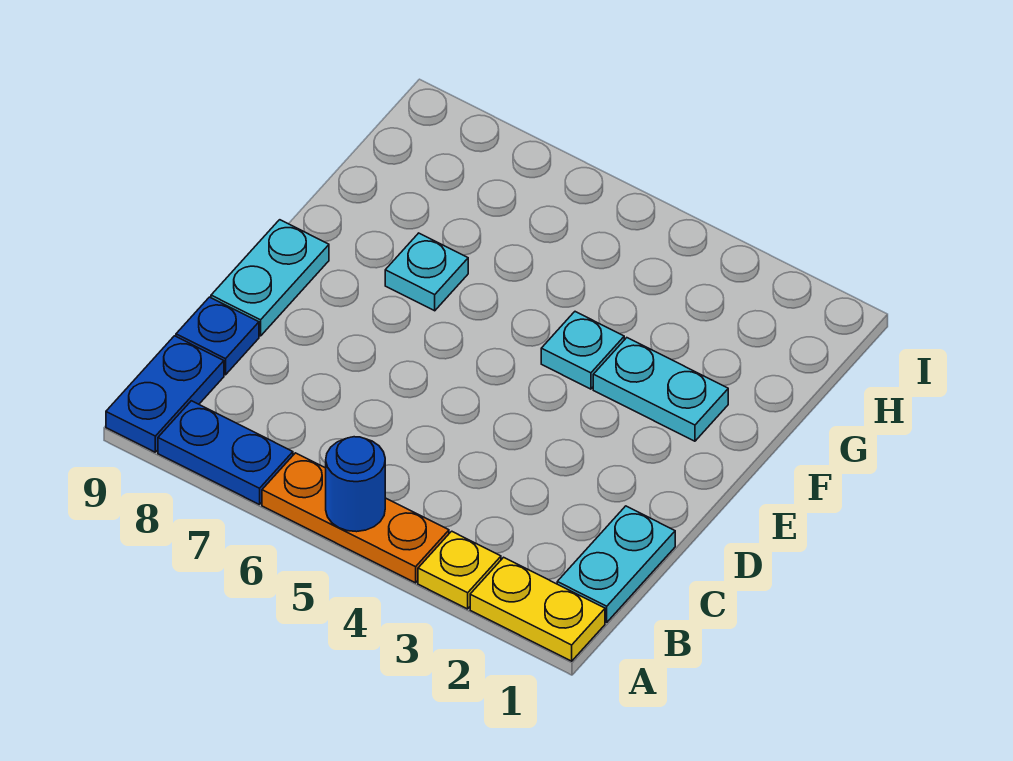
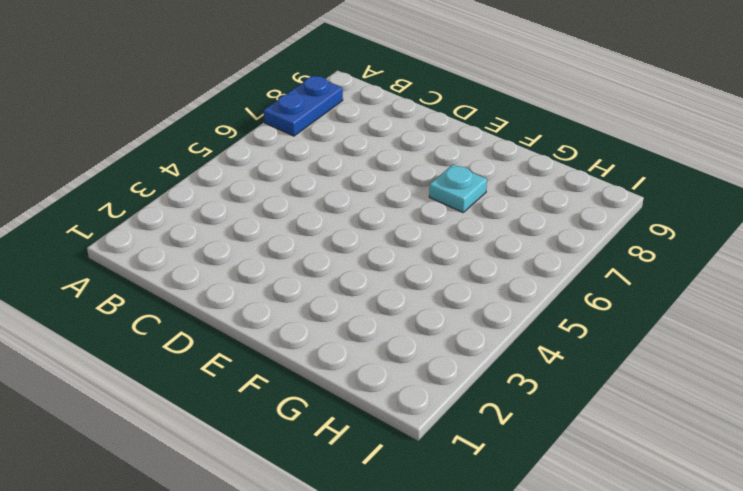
none -> yellow 1x2 plate [470,557,605,661]
none -> yellow 1x1 plate [418,531,501,609]
none -> orange 1x3 plate [262,453,449,583]

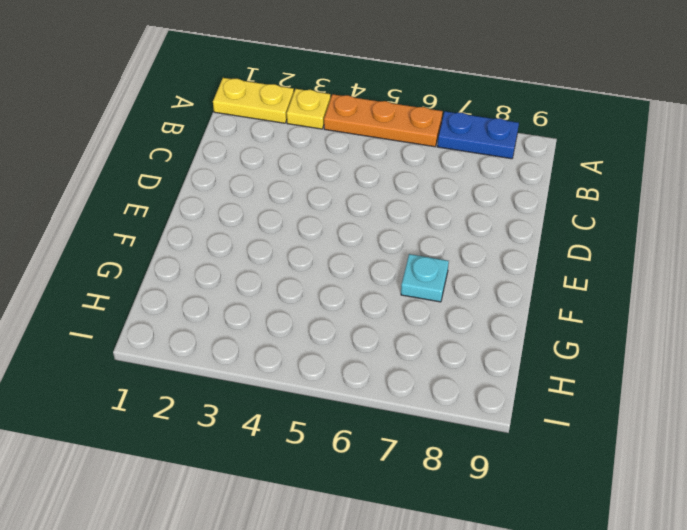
none -> blue 1x2 plate [106,336,224,452]
none -> cyan 1x2 plate [557,506,675,622]
none -> blue 1x1 plate [176,297,259,375]

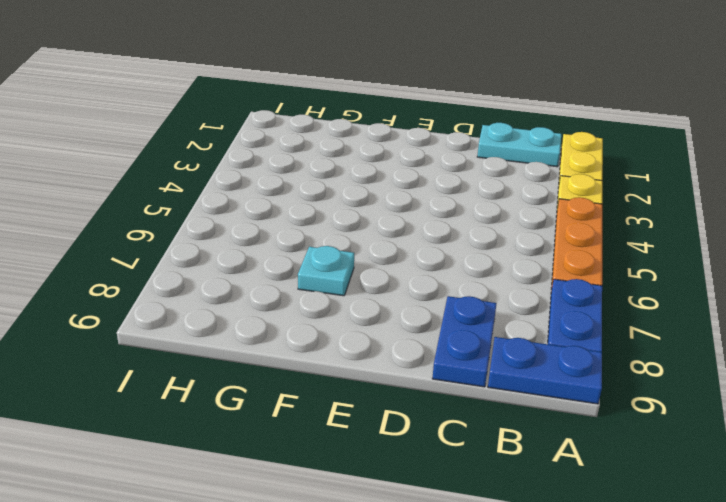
blue 1x2 plate [432,296,497,387] -> blue 1x1 plate [176,297,259,375]
none -> cyan 1x2 plate [211,220,329,336]
none -> cyan 1x2 plate [593,338,728,441]
none -> cyan 1x1 plate [541,312,624,389]

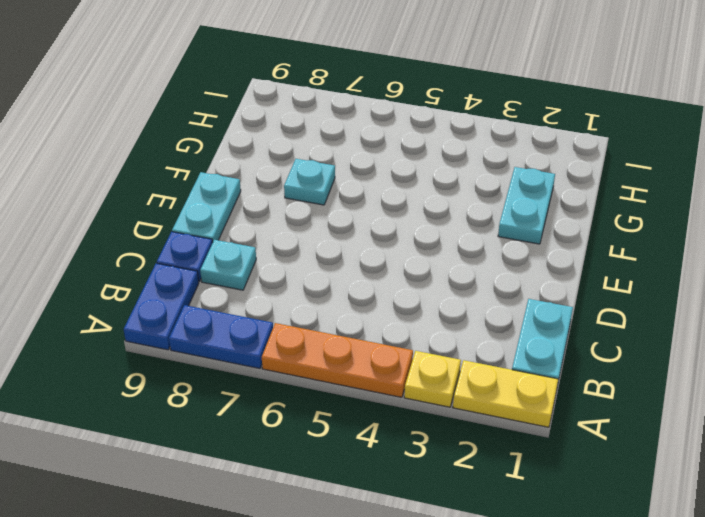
cyan 1x1 plate [200,240,256,290] -> cyan 1x1 plate moved to [541,312,624,389]
cyan 1x2 plate [498,167,555,244] -> cyan 1x2 plate turned to [593,338,728,441]
none -> blue 1x1 round brick [326,437,385,532]

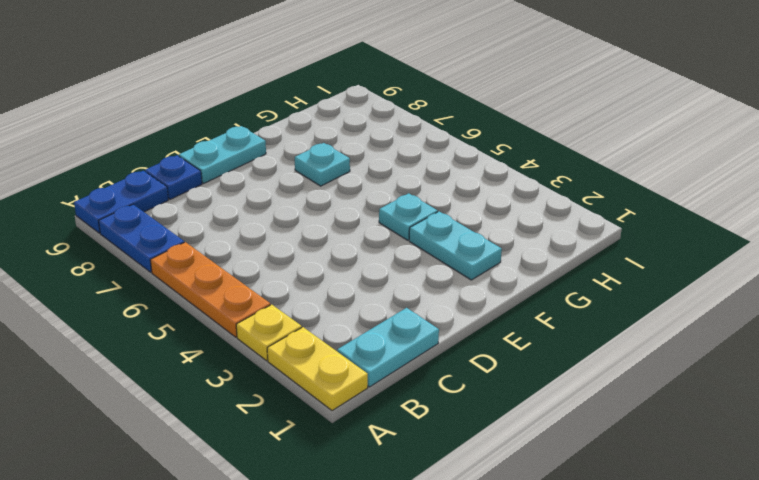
none -> blue 1x1 round brick [326,437,385,532]

